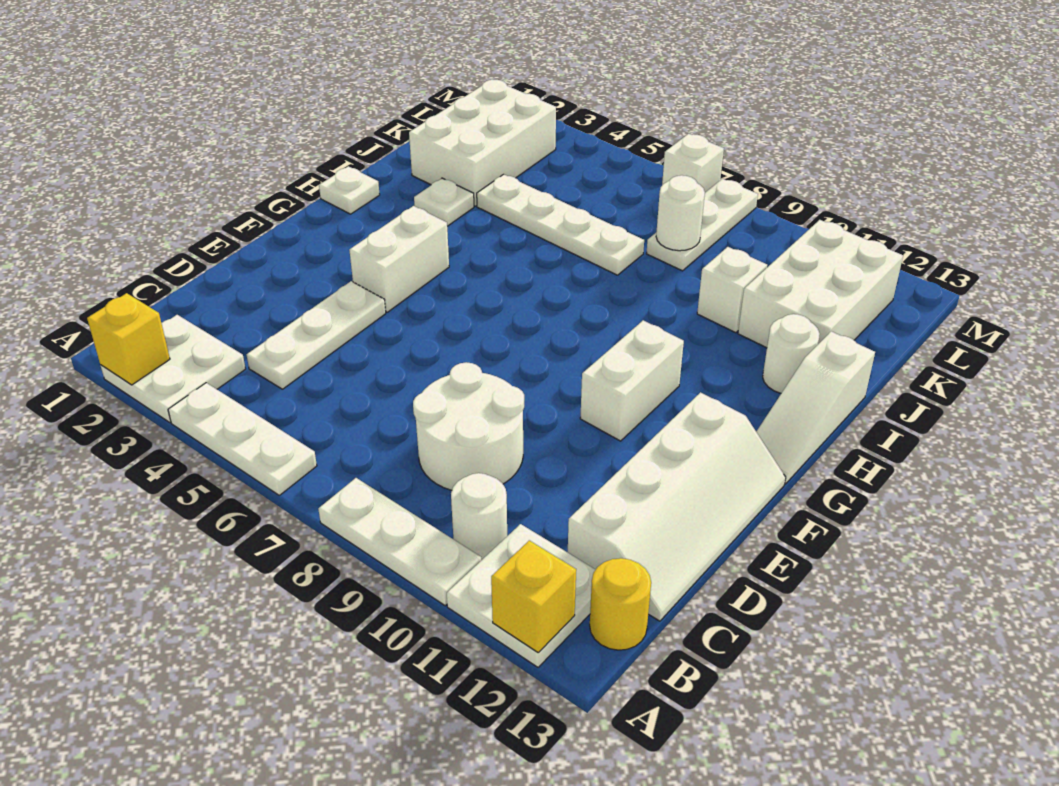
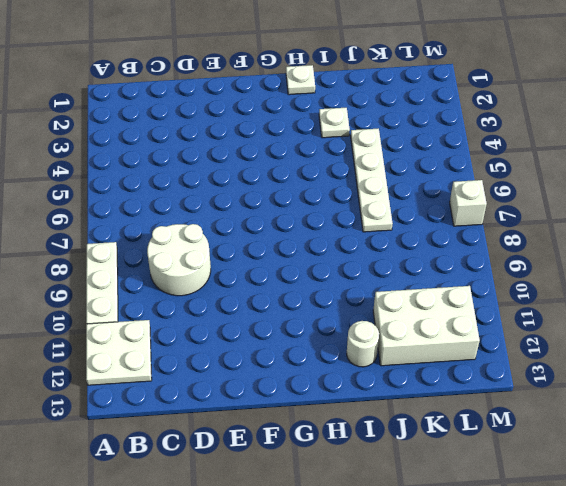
none -> white 2x2 plate [101,315,246,422]
none -> white 1x3 plate [168,383,317,495]
none -> white 1x1 round brick [451,473,507,560]

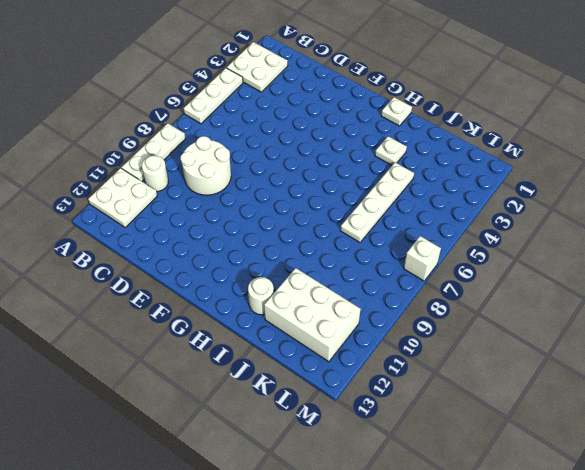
none -> yellow 1x1 round brick [590,558,651,650]
none -> white 1x3 plate [247,281,386,389]
none -> white 2x4 slope [568,392,786,621]

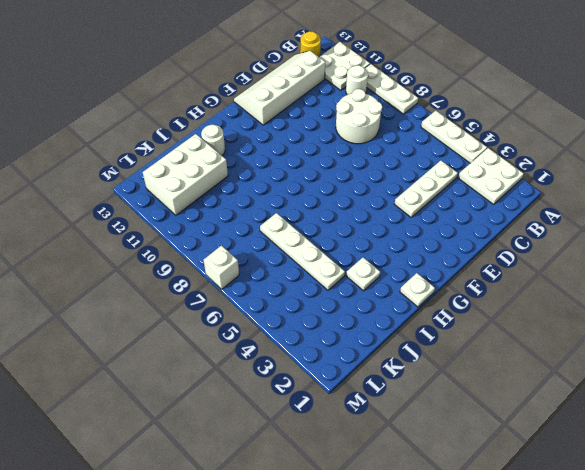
none -> white 1x2 brick [349,206,449,312]
none -> white 1x2 brick [580,320,684,441]
none -> white 1x3 slope [756,331,875,484]

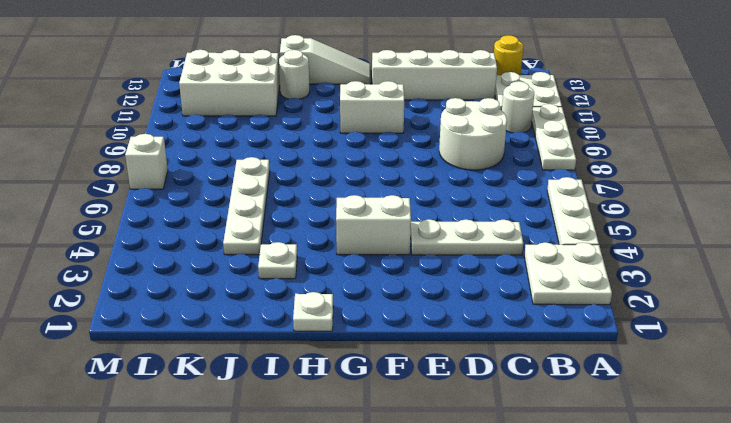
none -> white 2x3 brick [409,80,556,206]
none -> white 1x1 brick [697,247,767,333]
none -> white 1x3 plate [646,179,758,271]

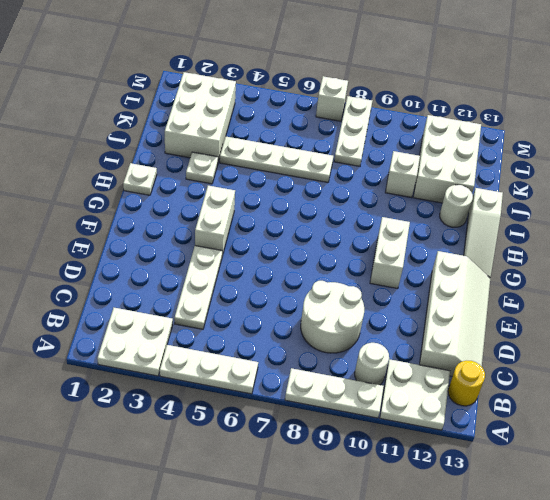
none -> yellow 1x1 brick [87,293,170,385]
none -> yellow 1x1 brick [491,540,576,653]
none -> white 1x1 round brick [656,175,705,251]

